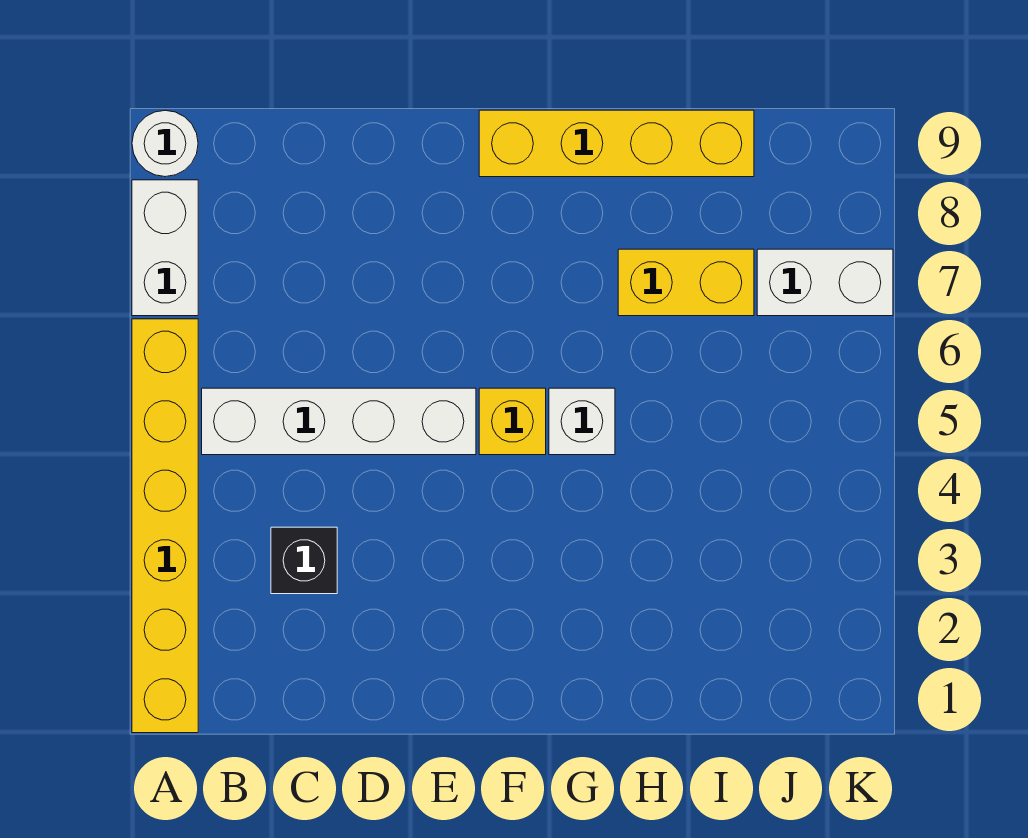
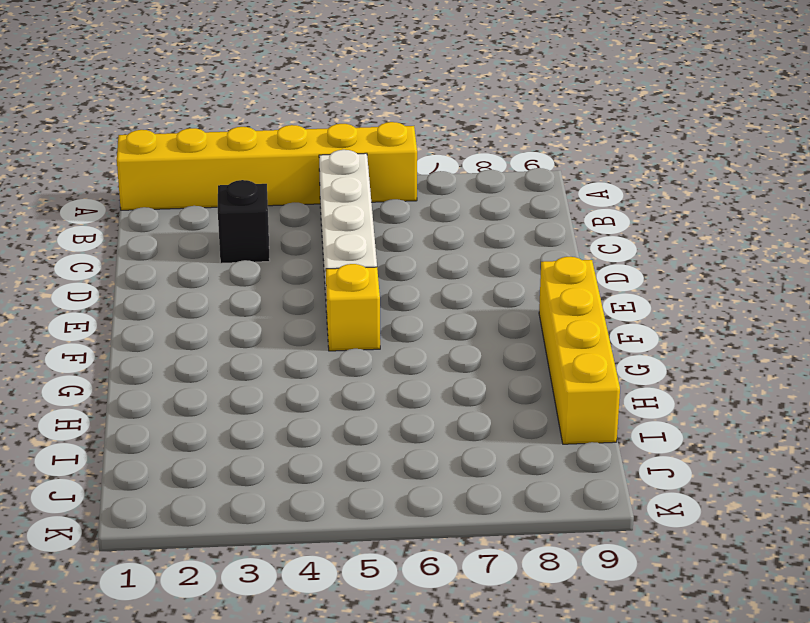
none -> white 1x2 brick [132,180,198,316]
none -> white 1x1 round brick [132,111,198,177]

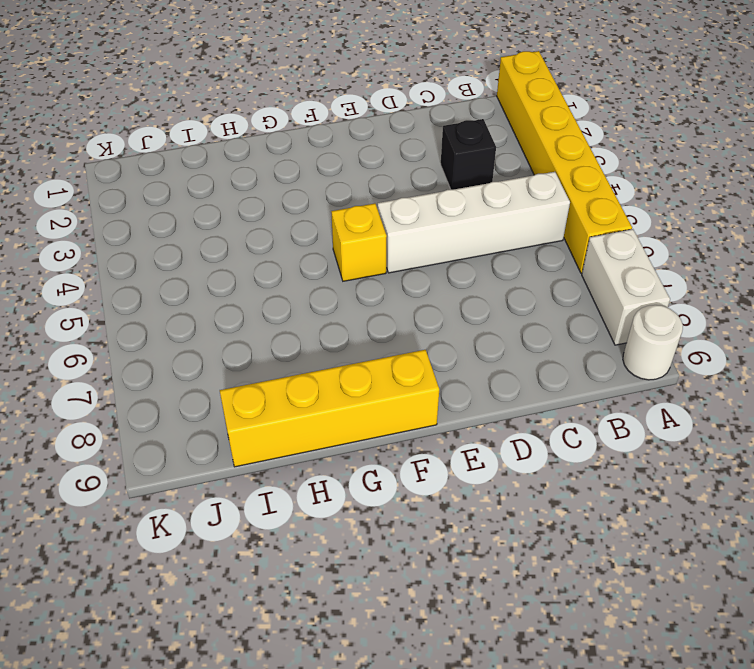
none -> white 1x1 brick [549,388,615,455]
none -> yellow 1x2 brick [618,249,754,316]

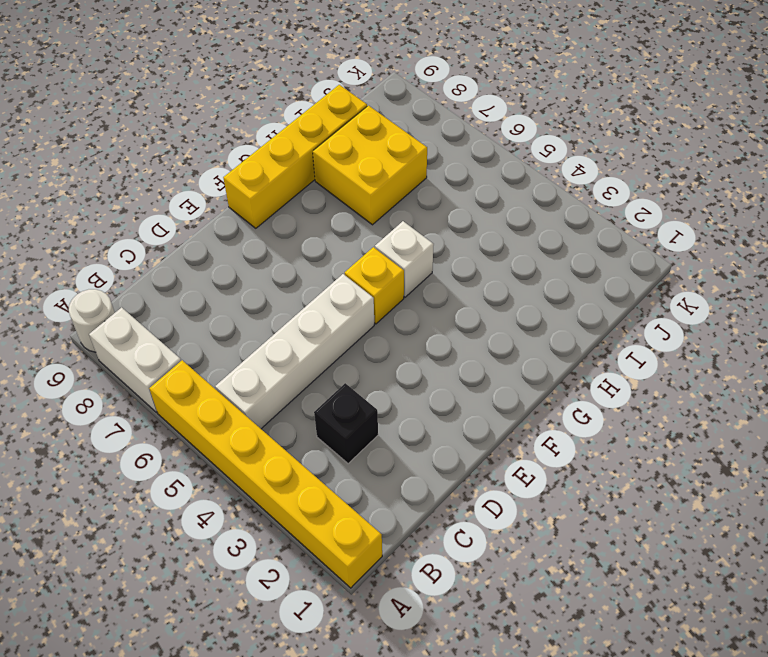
yellow 2x2 brick [313,106,427,225] -> yellow 1x2 brick [618,249,754,316]
none -> white 1x2 brick [757,249,893,316]

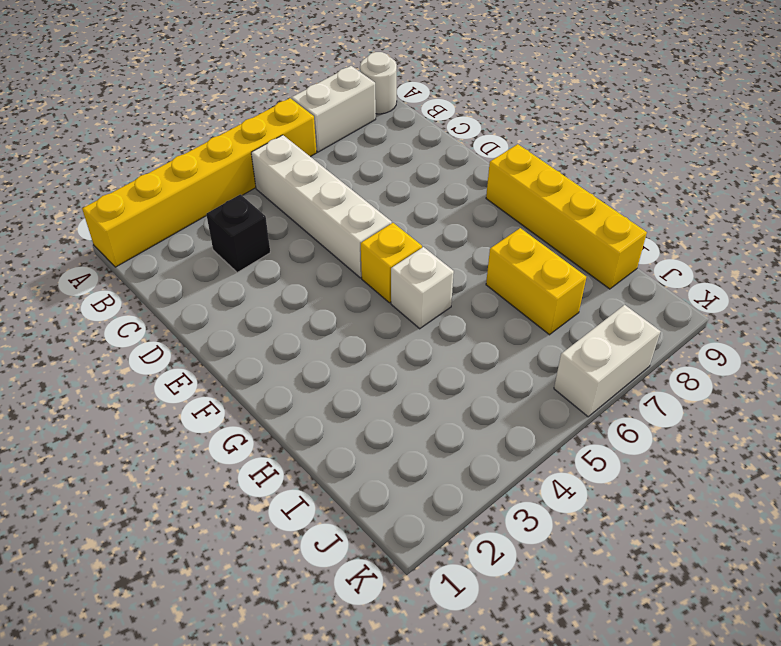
white 1x2 brick [554,305,661,417] -> white 1x2 brick turned to [757,249,893,316]

